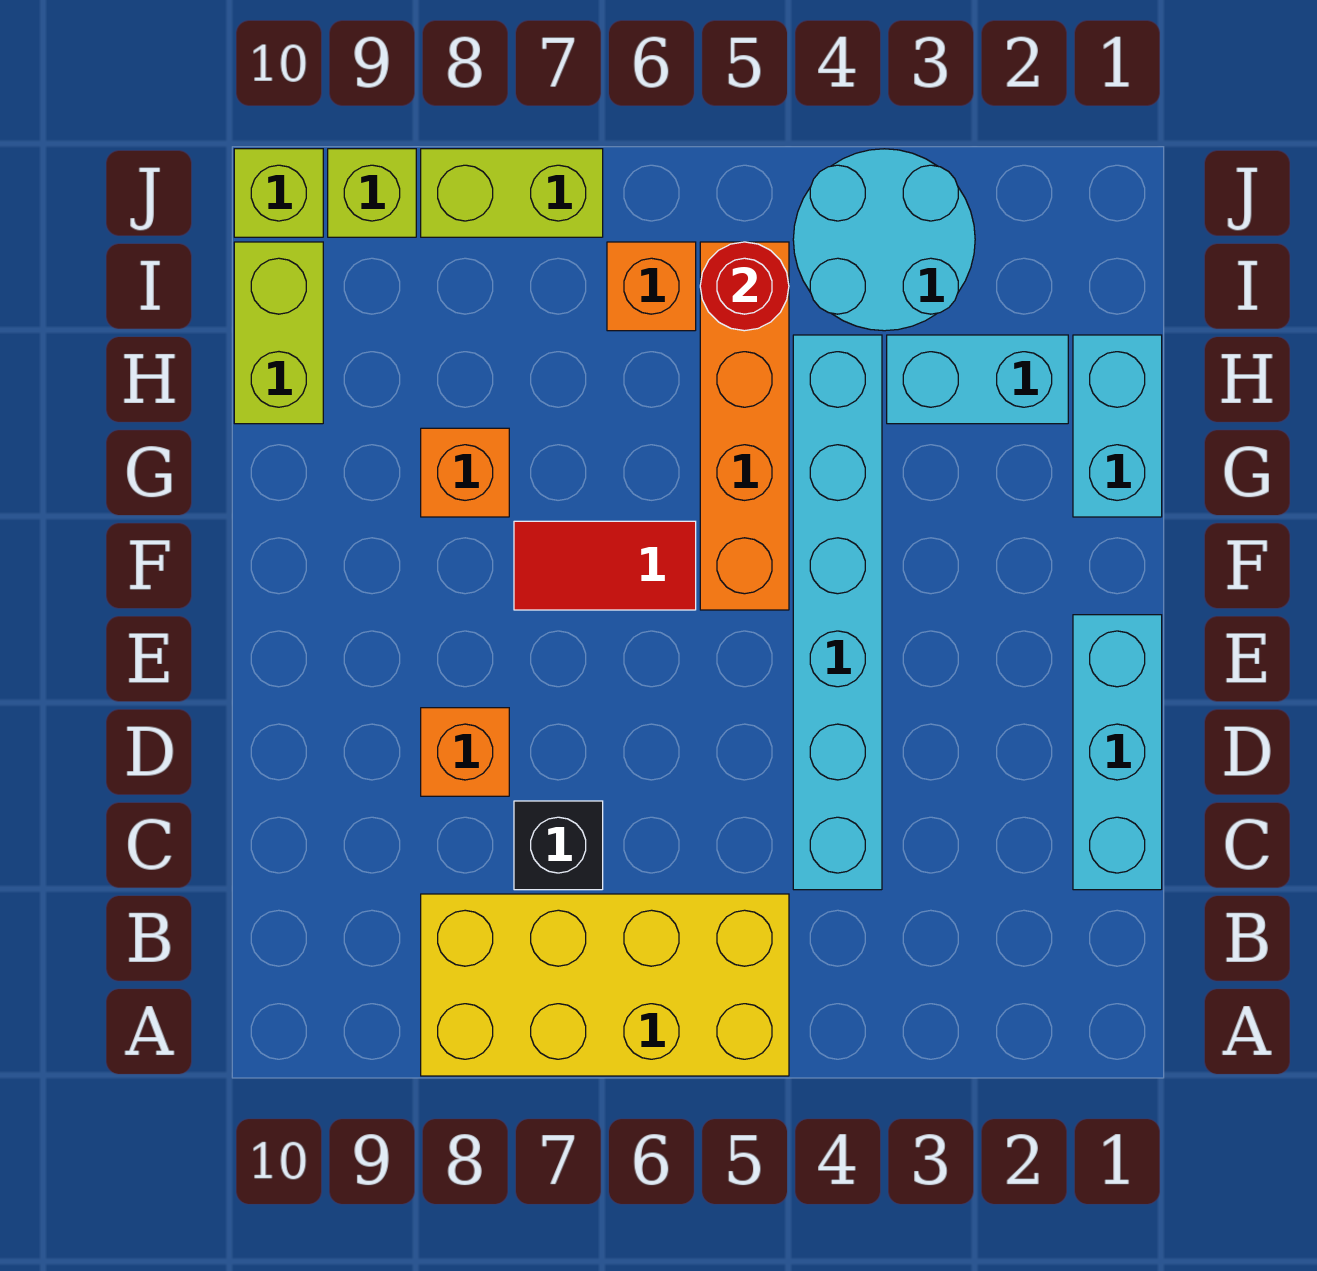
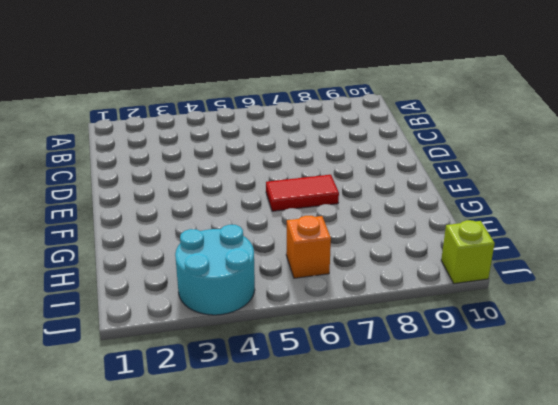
none -> yellow 2x4 brick [421,894,789,1076]
none -> cyan 1x3 brick [1073,615,1162,890]
none -> cyan 1x6 brick [793,335,882,890]

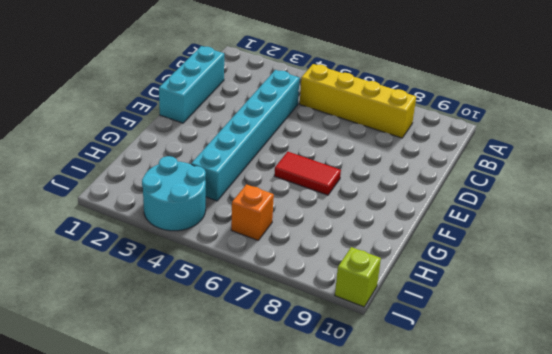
yellow 1x4 brick [300,64,416,138] -> yellow 2x4 brick [421,894,789,1076]
none -> black 1x1 brick [514,801,603,890]
none -> orange 1x1 brick [421,708,509,796]
none -> orange 1x4 brick [700,242,789,610]

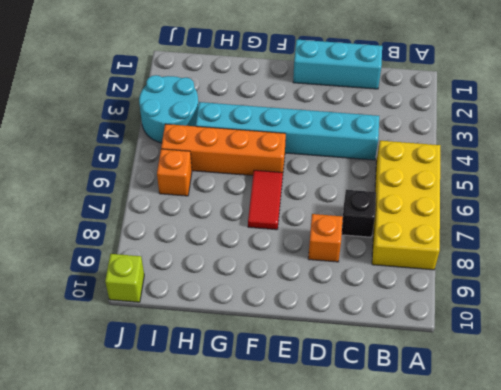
none -> cyan 1x2 brick [1073,335,1162,517]
none -> orange 1x1 brick [421,428,509,517]
none -> cyan 1x2 brick [887,335,1068,424]

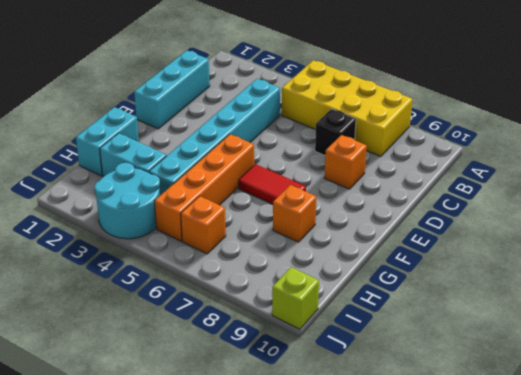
none -> lime 1x2 brick [234,242,323,424]
none -> lime 1x2 brick [421,149,603,237]
none -> lime 1x1 brick [328,149,416,237]

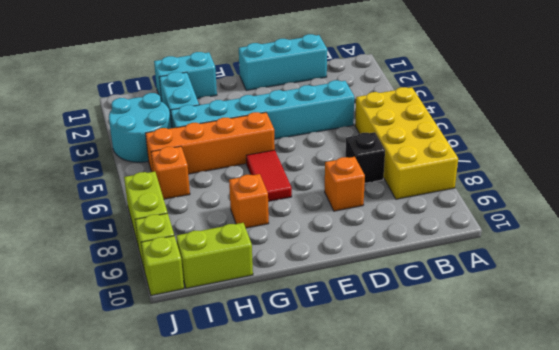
none -> red 1x1 round brick [700,242,789,331]

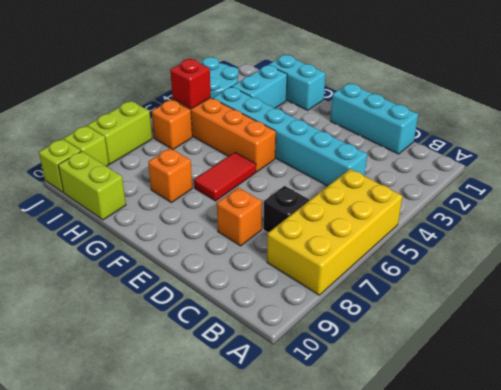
red 1x1 brick [170,59,211,109] -> red 1x1 round brick [700,242,789,331]

